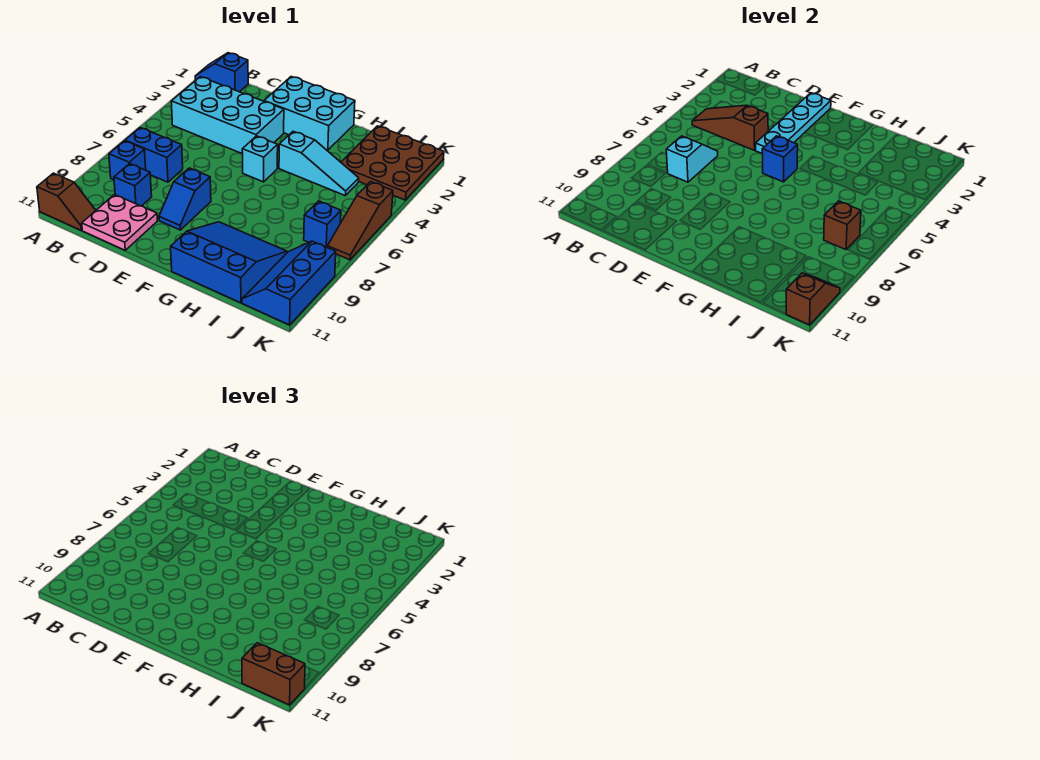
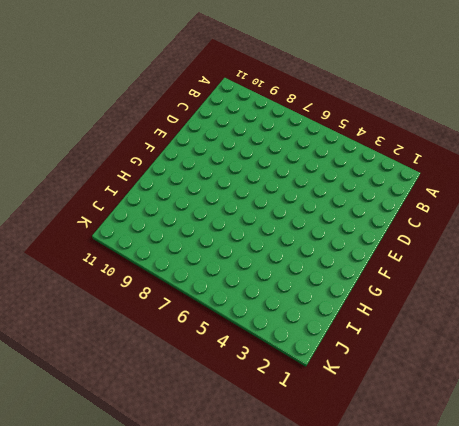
none -> blue 1x2 slope [195,53,248,92]
none -> brown 1x2 slope [37,173,96,230]
none -> cyan 2x4 brick [171,77,284,154]

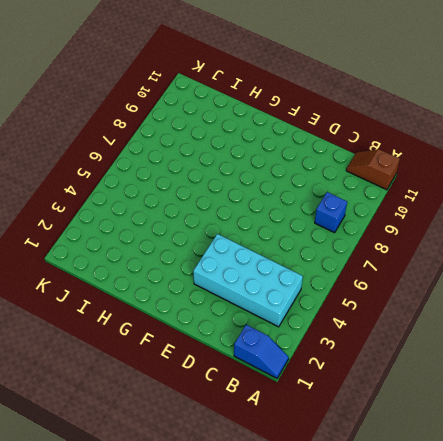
none -> blue 1x2 brick [125,128,183,182]
none -> blue 1x1 brick [114,164,152,206]
none -> pink 2x2 plate [82,195,157,250]

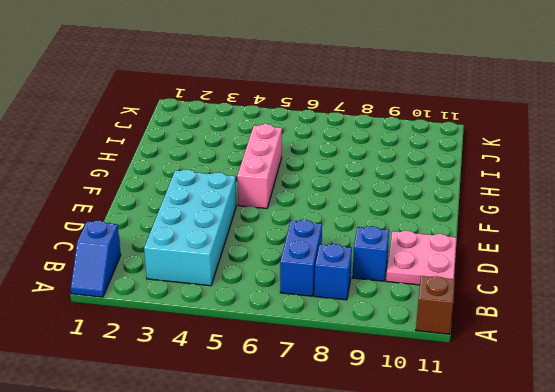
pink 1x3 brick [237,124,282,208] -> cyan 1x1 brick [242,136,278,182]
none -> cyan 2x3 brick [264,77,355,150]
none -> blue 1x2 slope [159,168,211,230]
none -> cyan 1x3 slope [279,132,359,196]

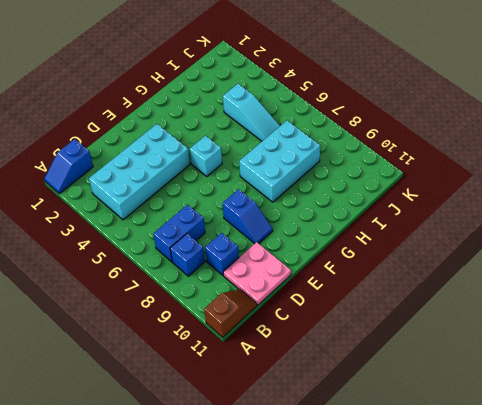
cyan 2x3 brick [239,121,320,202] -> cyan 2x3 brick moved to [264,77,355,150]
cyan 1x3 slope [223,84,280,141] -> cyan 1x3 slope turned to [279,132,359,196]
none -> blue 3x3 slope [171,222,287,303]
none -> brown 3x3 plate [341,126,444,200]
none -> blue 1x1 brick [304,201,341,247]

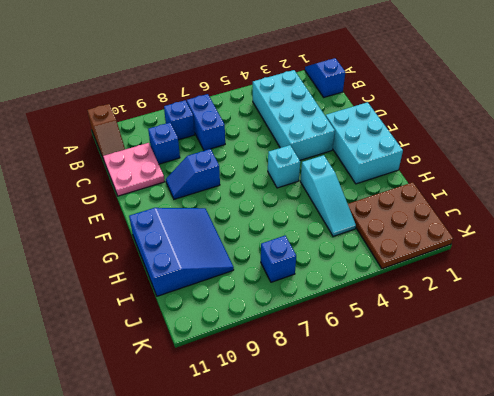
none -> blue 2x3 slope [242,241,336,325]
none -> brown 1x3 slope [327,182,393,260]
none -> brown 1x3 slope [692,105,768,150]

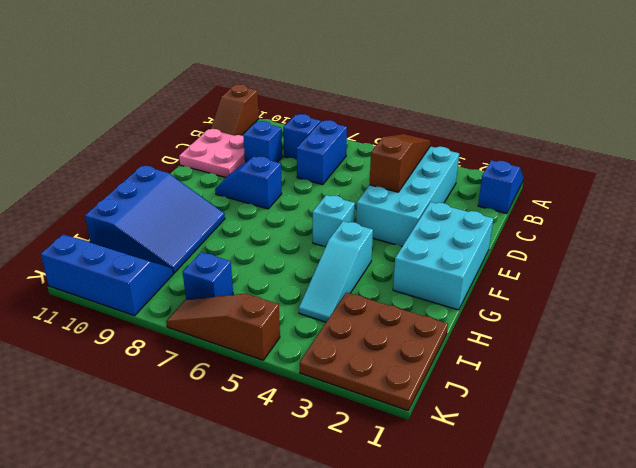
none -> cyan 1x2 slope [666,136,718,182]
none -> cyan 1x4 plate [755,93,831,154]
none -> blue 1x1 brick [762,136,798,182]

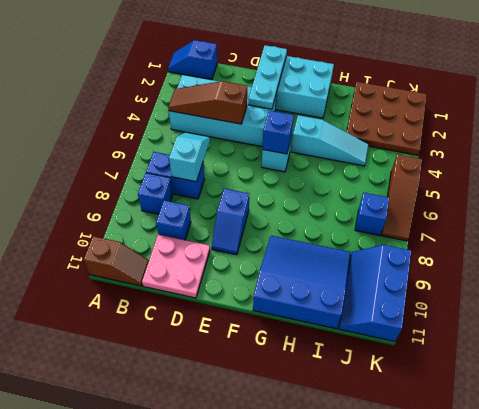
cyan 1x3 plate [248,45,287,109] -> cyan 1x4 plate [755,93,831,154]
none -> brown 1x1 brick [824,201,861,250]
none -> brown 1x2 slope [786,273,840,325]
none -> brown 1x2 brick [242,643,305,705]

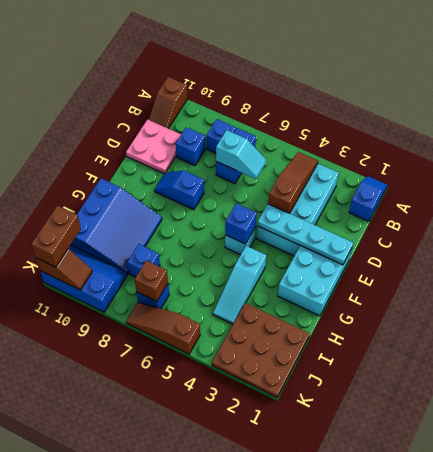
blue 1x1 brick [127,244,160,277] -> none

